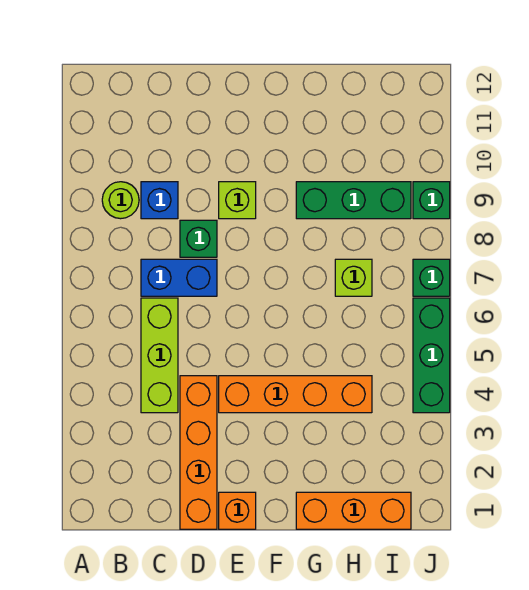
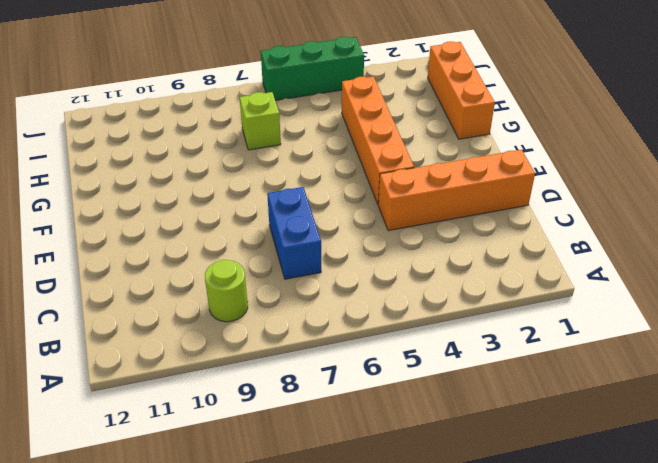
none -> lime 1x3 brick [141,298,178,413]
none -> blue 1x1 brick [141,182,178,219]
none -> green 1x1 brick [180,220,217,257]

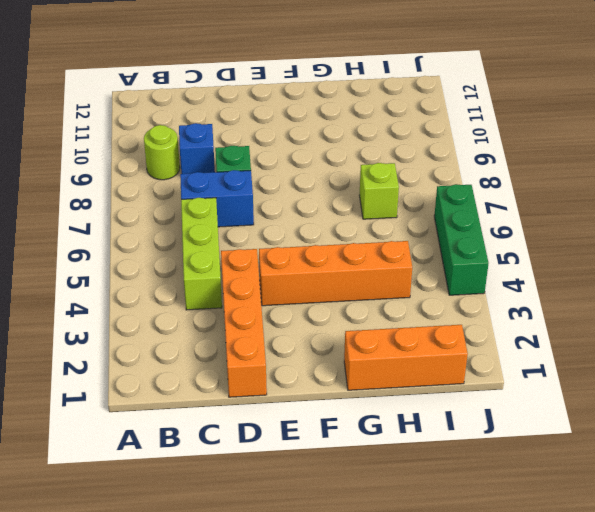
none -> orange 1x1 brick [219,492,256,529]
none -> lime 1x1 brick [219,182,256,219]
none -> green 1x3 brick [296,182,411,219]

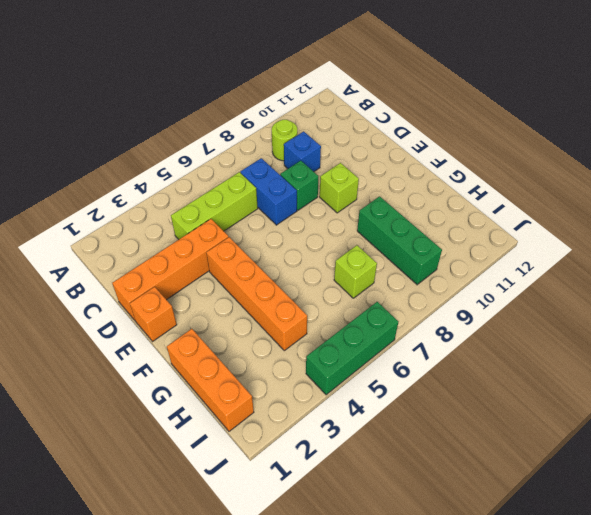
none -> green 1x1 brick [413,259,450,296]
none -> green 1x1 brick [413,182,450,219]

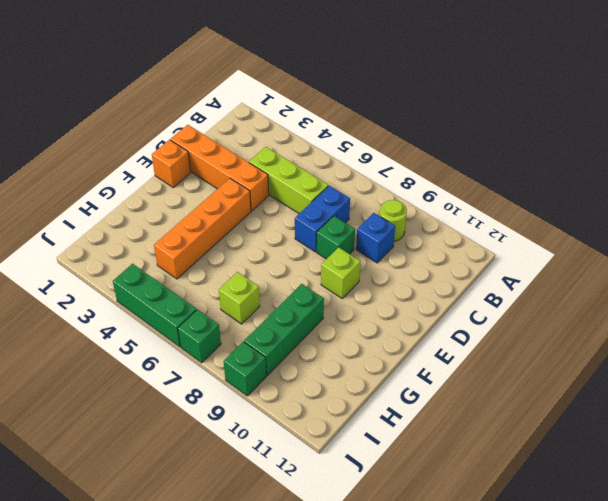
none -> orange 1x3 brick [296,492,411,529]

